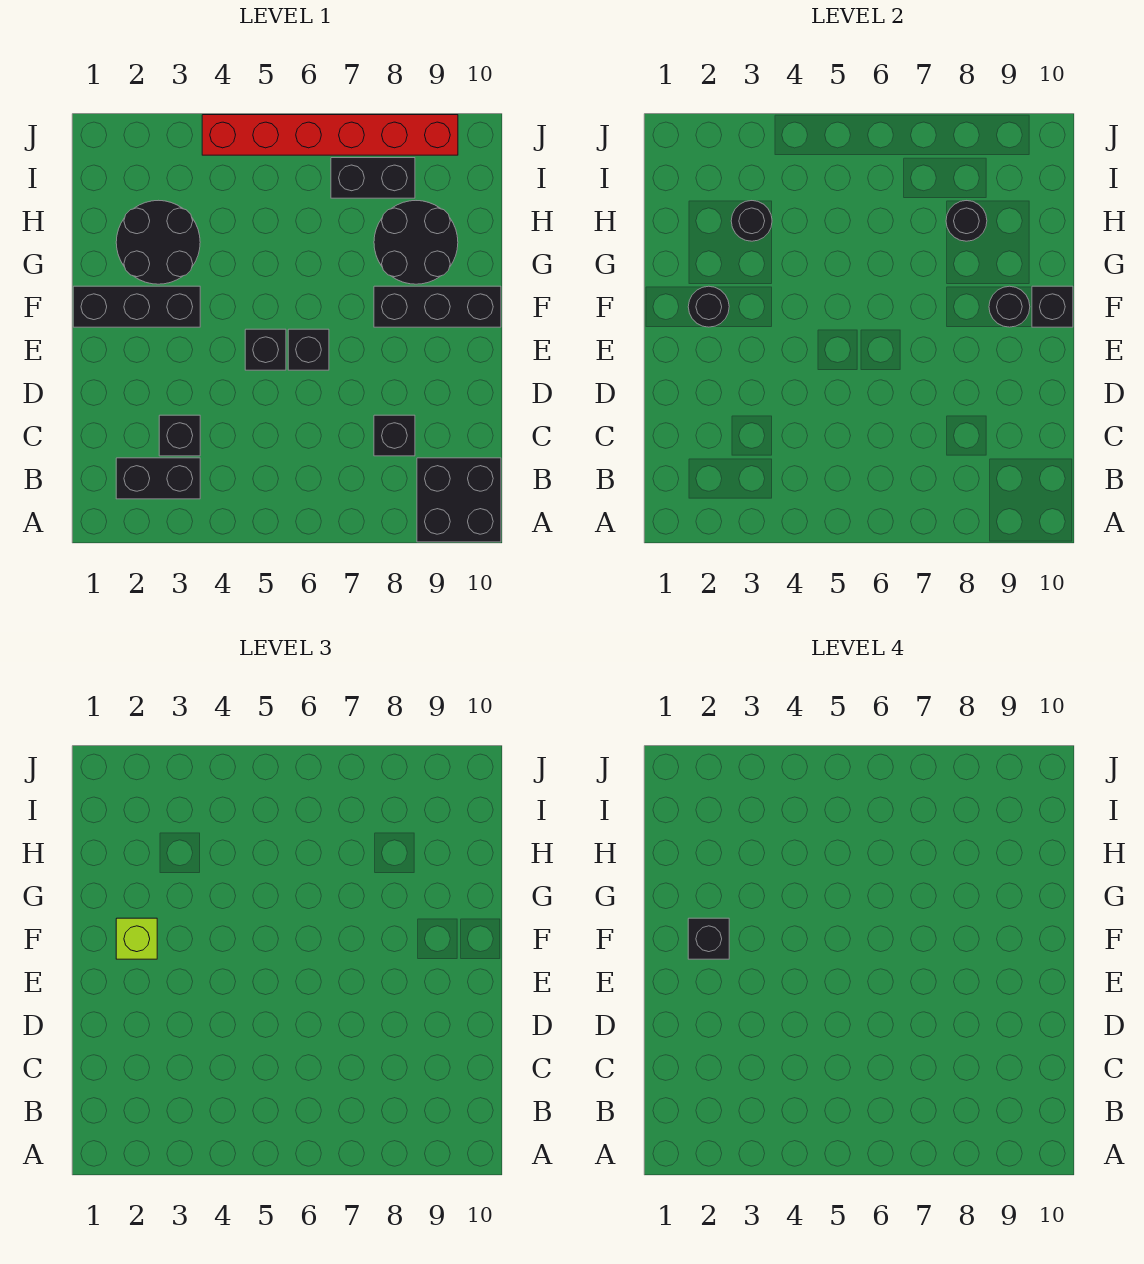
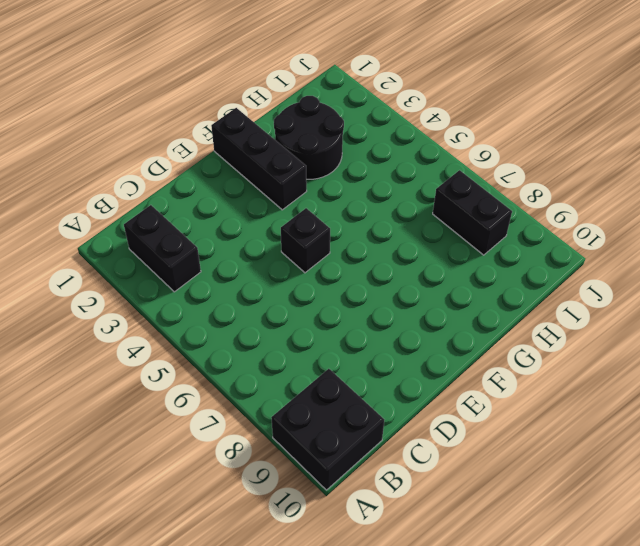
none -> black 1x1 brick [159,415,200,456]
none -> black 1x1 brick [374,415,415,456]
none -> black 1x1 brick [288,329,329,370]

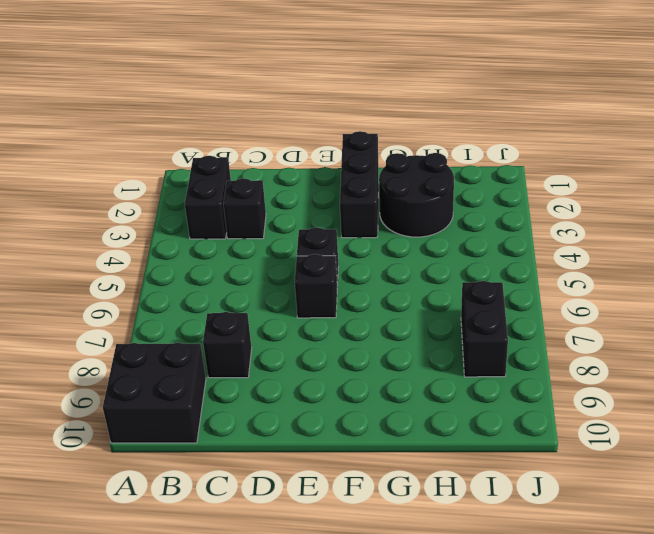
none -> black 1x3 brick [374,286,501,327]
none -> black 2x2 round brick [374,201,458,284]
none -> red 1x6 brick [202,115,458,155]

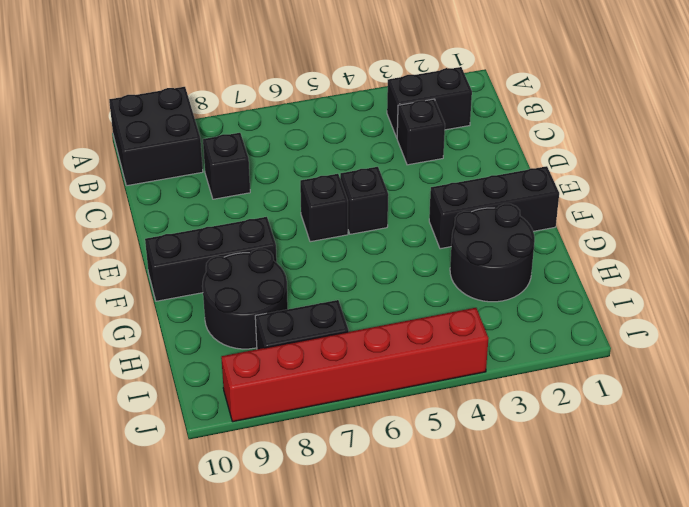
none -> black 1x1 round brick [688,286,729,327]
none -> black 1x1 round brick [989,286,1030,327]
none -> black 1x1 brick [1032,286,1073,327]

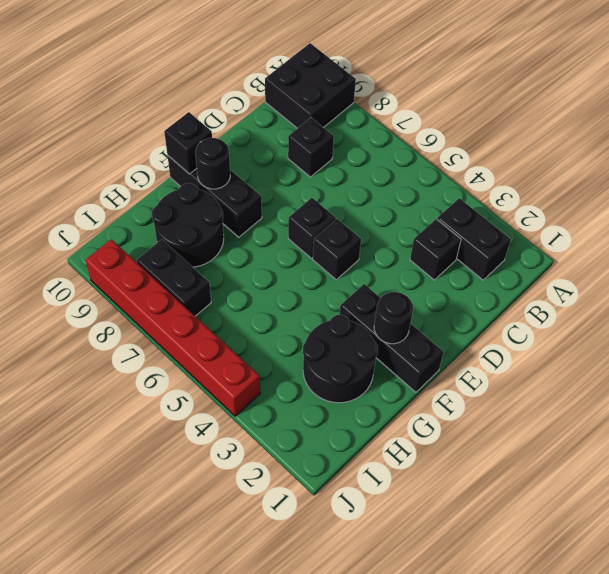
none -> black 1x1 round brick [731,201,772,241]
none -> black 1x1 round brick [946,201,987,241]
none -> lime 1x1 brick [116,918,157,959]

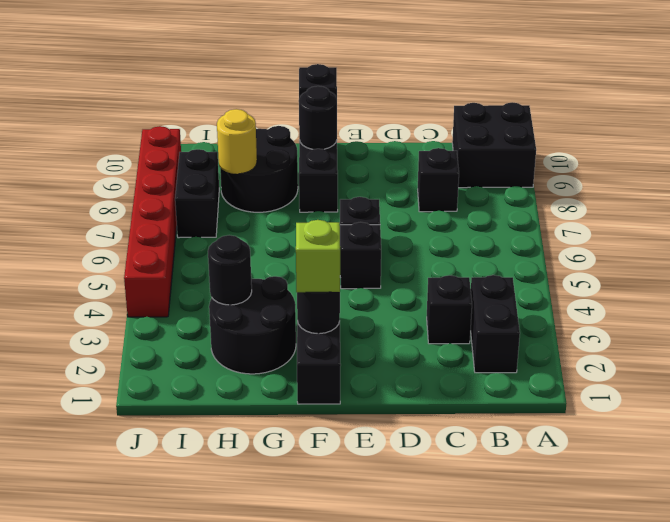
yellow 1x1 round brick [217,109,257,174] -> black 1x1 round brick [946,201,987,241]
none -> black 1x1 brick [688,918,729,959]

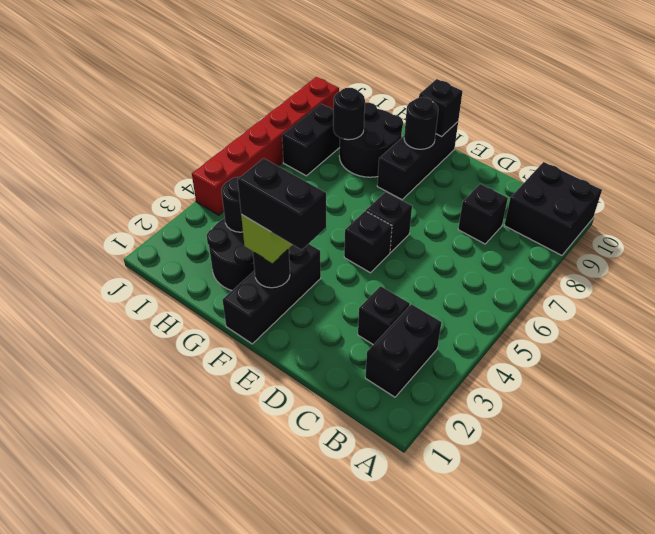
black 1x2 brick [238,158,326,250] -> black 1x1 brick [688,918,729,959]

